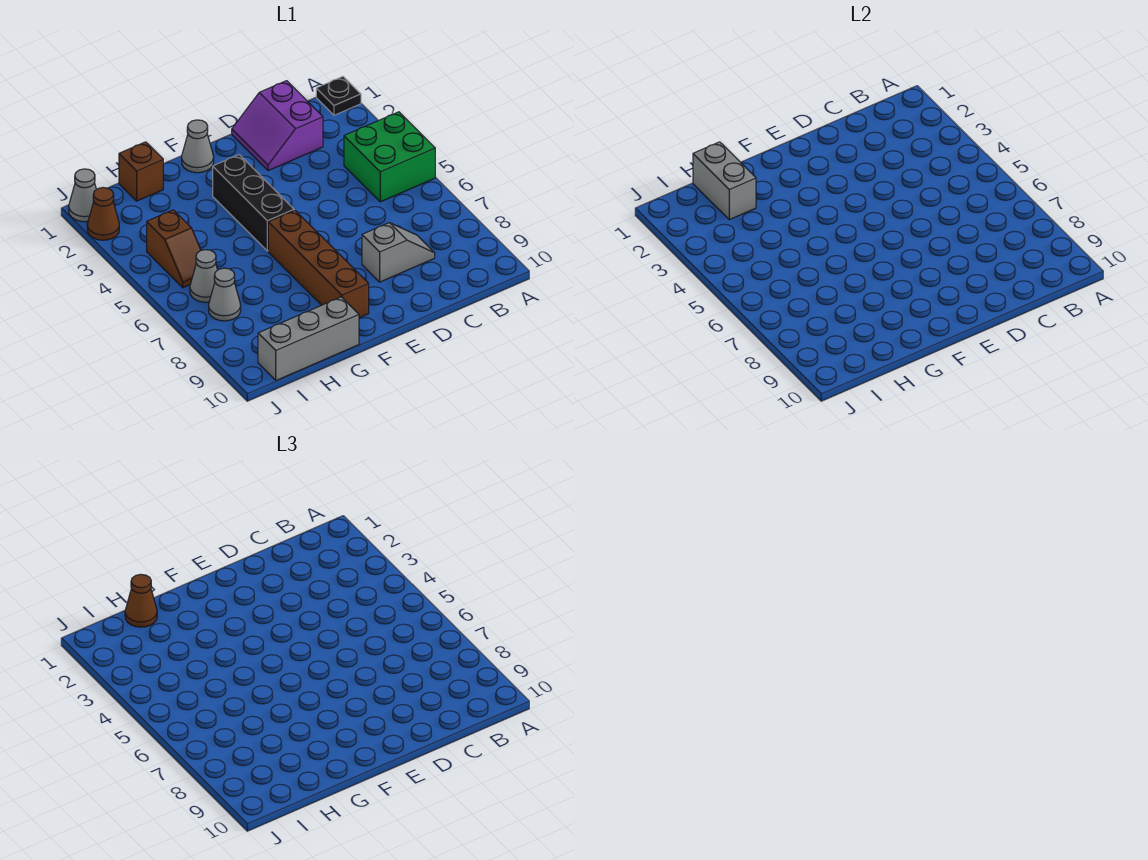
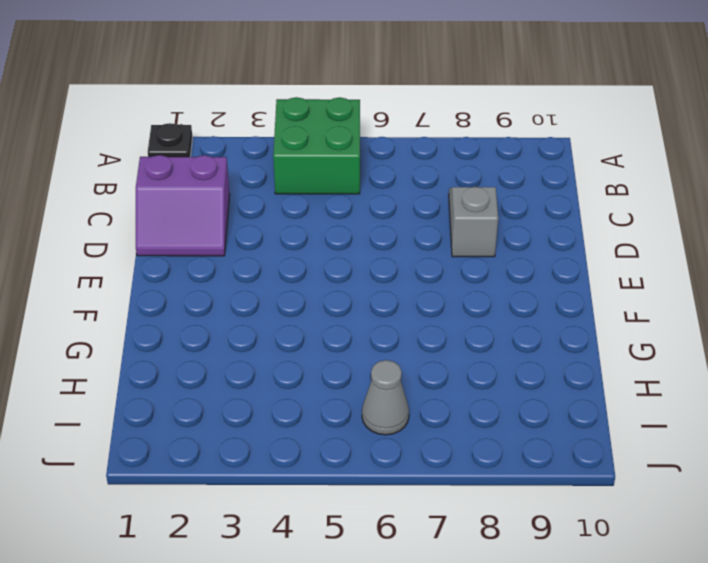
none -> grey 1x1 cone [182,120,214,173]
none -> black 1x3 brick [213,155,294,251]
none -> brown 1x4 brick [268,210,369,318]

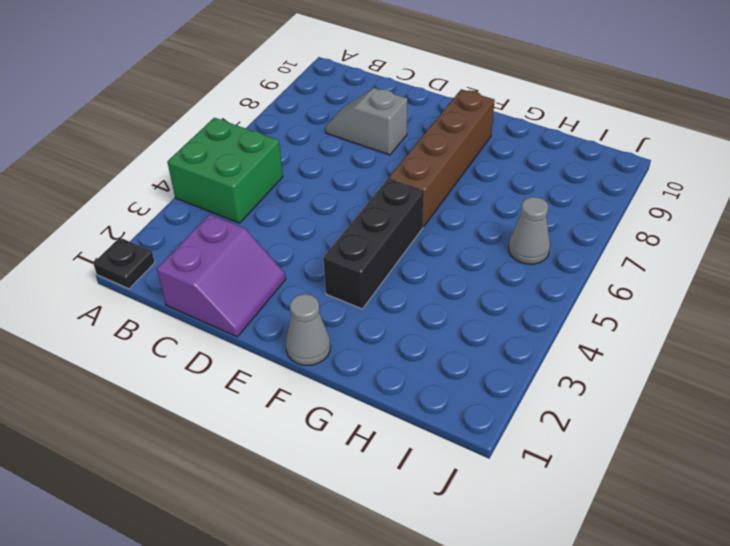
none -> grey 1x3 brick [258,297,359,380]
none -> brown 1x1 brick [119,142,163,201]
none -> brown 1x2 slope [147,210,201,288]

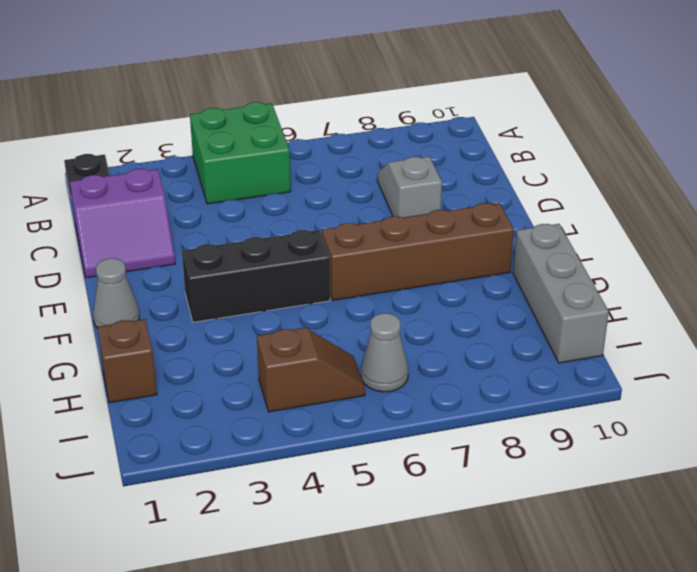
none -> grey 1x1 cone [209,268,241,321]
none -> grey 1x1 cone [69,169,96,222]
none -> brown 1x1 cone [87,188,119,240]

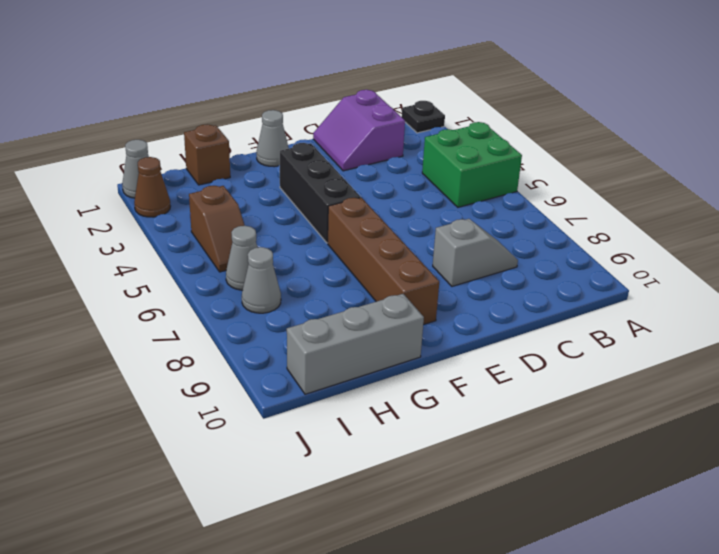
none -> grey 1x2 brick [693,142,756,220]
none -> brown 1x1 cone [125,574,157,627]

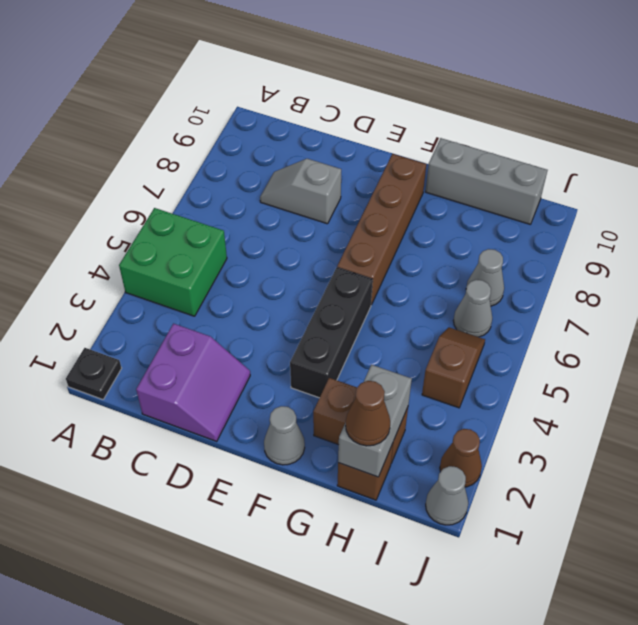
brown 1x2 brick [313,378,408,463] -> none

